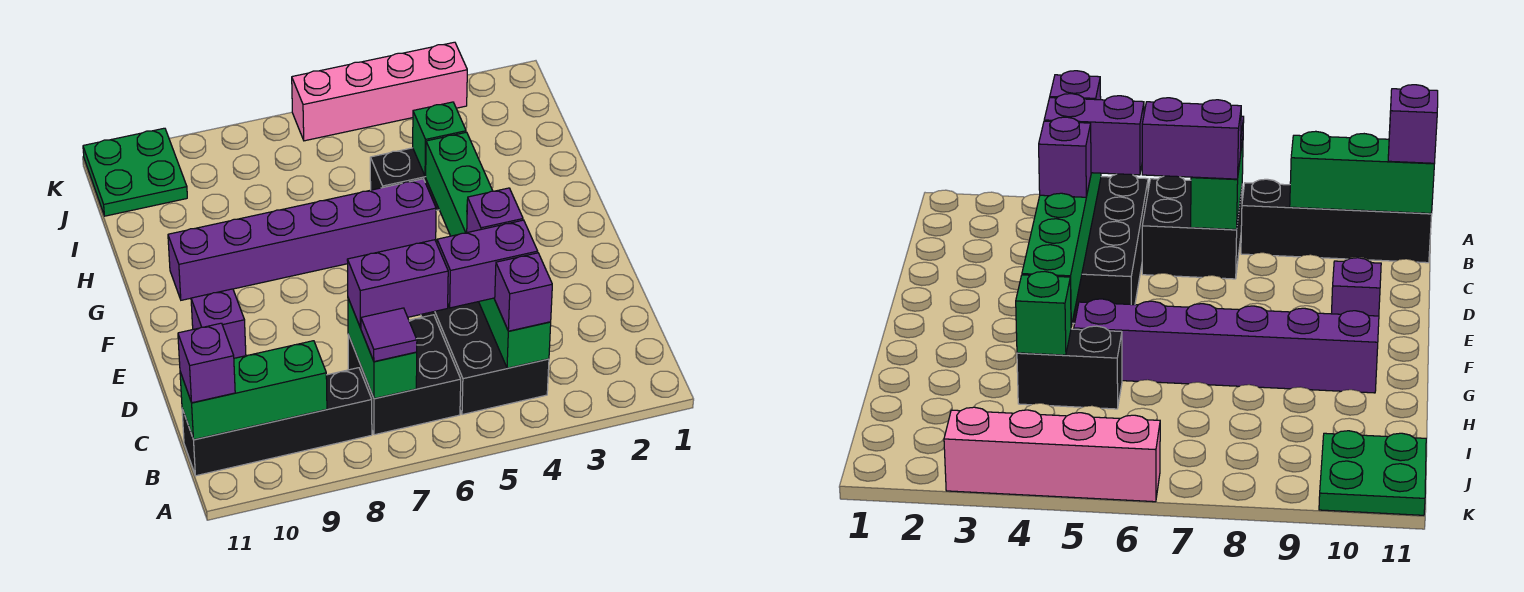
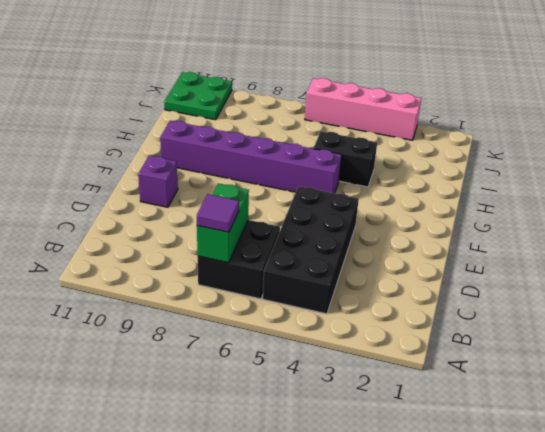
none -> black 1x4 brick [182,368,372,476]
none -> green 1x6 brick [425,132,551,368]
none -> green 1x3 brick [180,341,327,440]

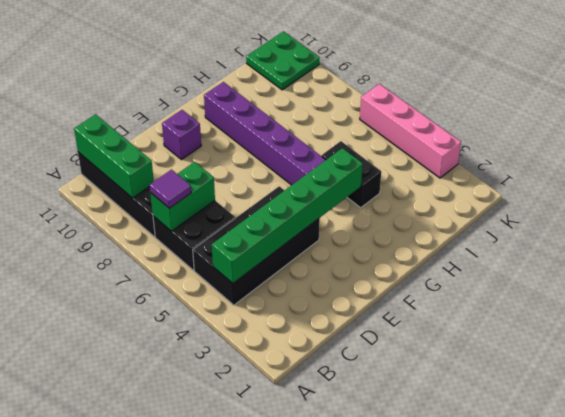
none -> green 1x1 brick [413,102,466,176]
none -> purple 1x1 brick [495,253,552,331]
none -> purple 1x1 brick [178,323,235,403]

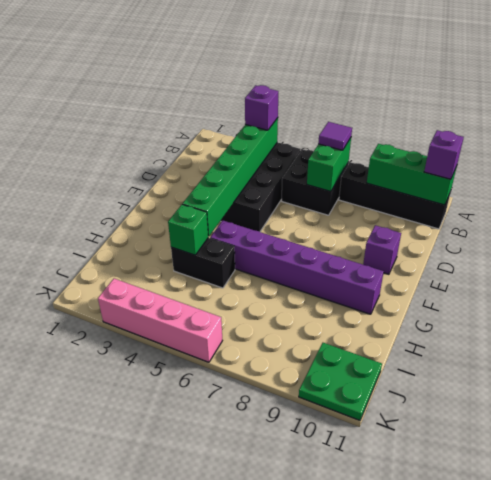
none -> purple 1x2 brick [437,220,538,308]
none -> purple 1x2 brick [347,240,448,328]
none -> purple 1x1 brick [467,188,523,233]

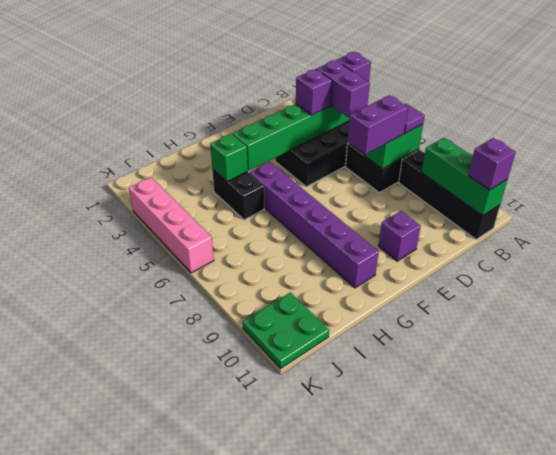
purple 1x2 brick [348,95,408,154] -> purple 1x2 brick turned to [347,240,448,328]

